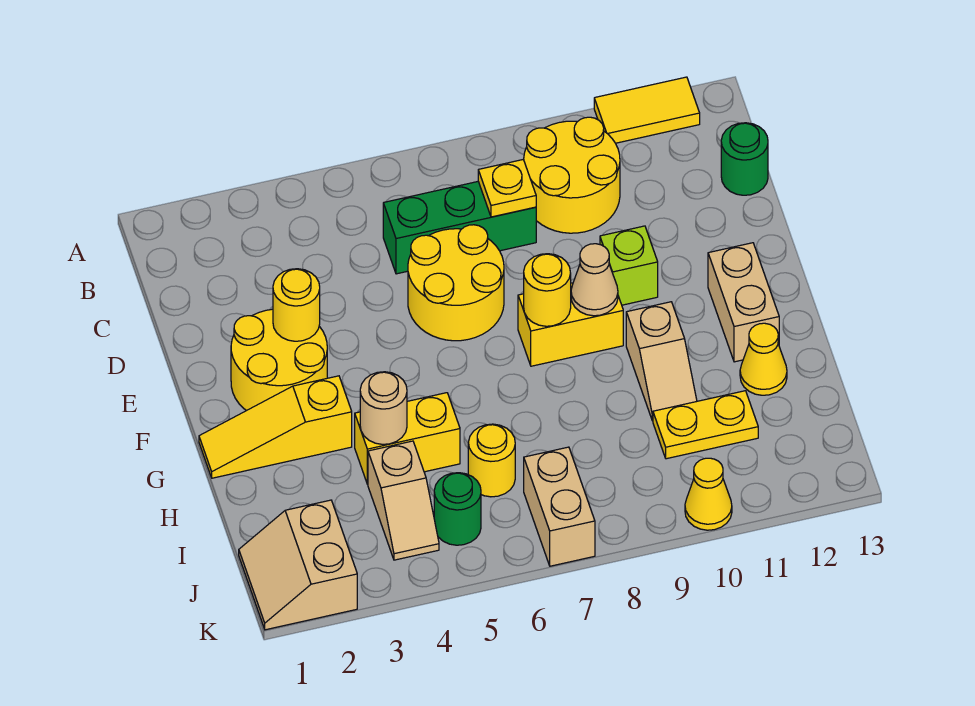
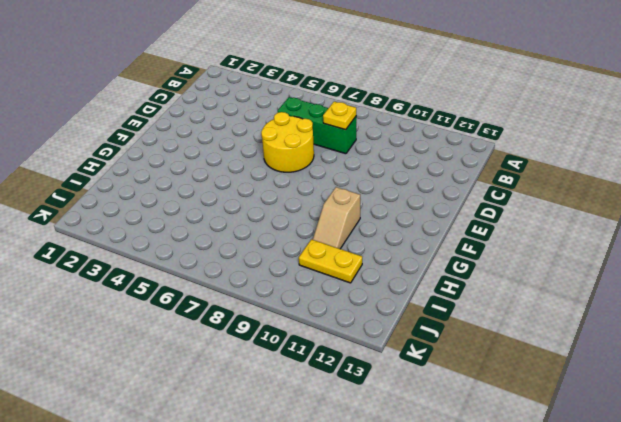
none -> yellow 1x2 tile [594,77,700,143]
none -> yellow 2x2 round brick [524,117,620,233]
none -> green 1x1 round brick [721,123,768,195]

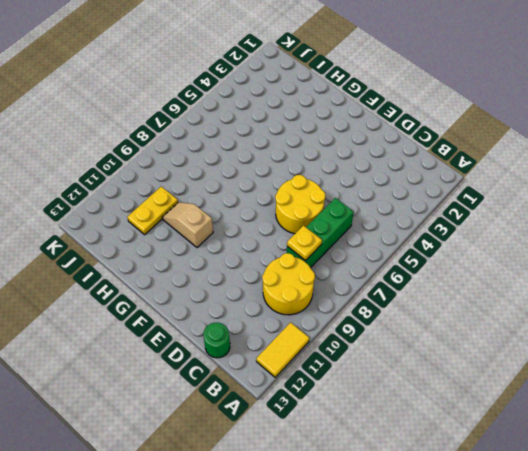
none -> yellow 2x2 round brick [231,309,327,411]
none -> lime 1x1 brick [600,226,658,305]
none -> yellow 1x2 brick [518,283,623,366]

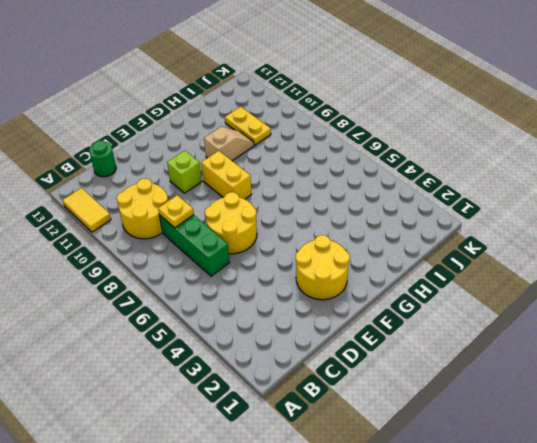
none -> tan 1x2 brick [708,243,779,362]
none -> yellow 1x3 slope [199,376,352,478]
none -> yellow 1x2 brick [355,393,460,484]

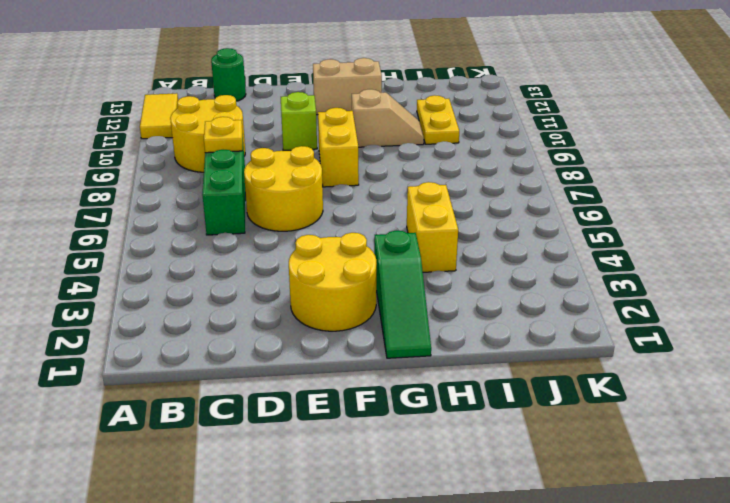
green 1x3 slope [374,231,431,358] -> yellow 1x3 slope [199,376,352,478]
none -> yellow 1x1 cone [740,323,787,395]
none -> tan 1x2 slope [368,441,439,560]
none -> yellow 1x1 round brick [468,424,515,497]

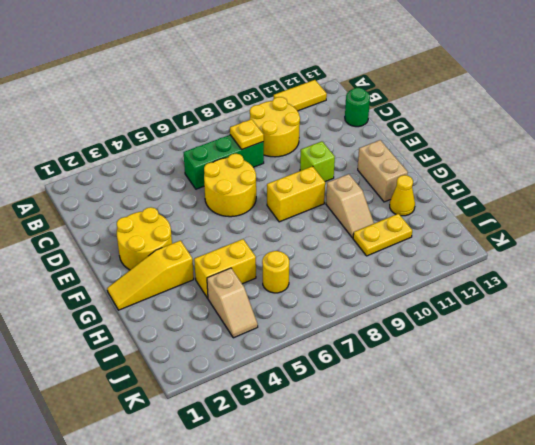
none -> tan 2x2 slope [239,500,357,630]
none -> green 1x1 round brick [434,473,481,545]
none -> tan 1x2 brick [524,447,595,566]

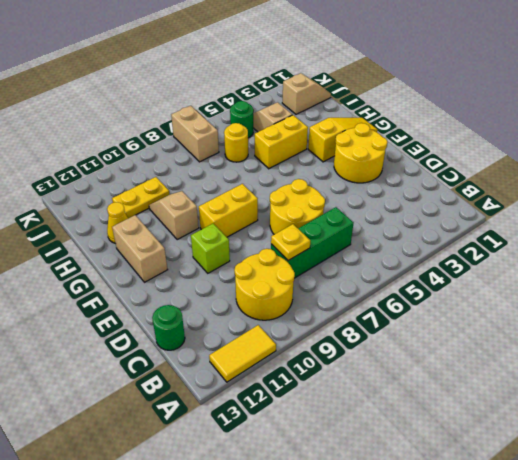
tan 1x2 slope [282,73,331,114] -> tan 2x2 slope [239,500,357,630]
none -> yellow 1x1 cone [685,458,732,530]
none -> yellow 1x1 round brick [273,269,320,341]
none -> yellow 1x1 round brick [524,254,571,326]

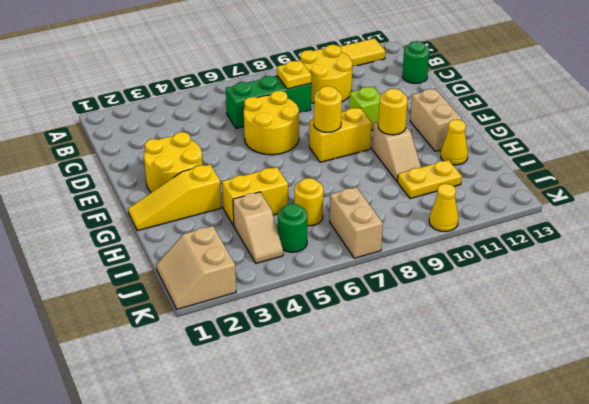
yellow 1x1 round brick [378,89,407,135] -> yellow 1x1 round brick moved to [273,269,320,341]
none -> tan 1x1 cone [571,244,618,316]
none -> tan 1x1 round brick [360,372,407,444]

